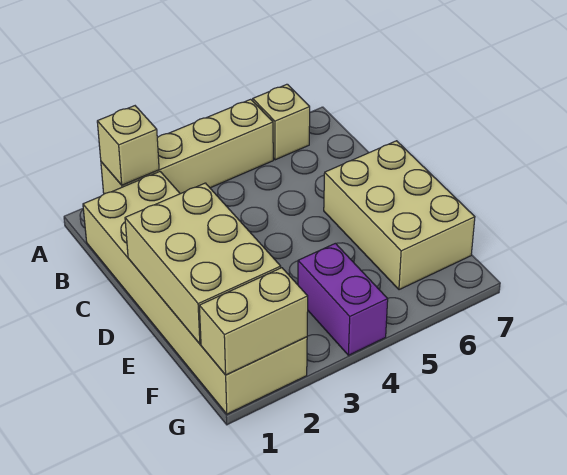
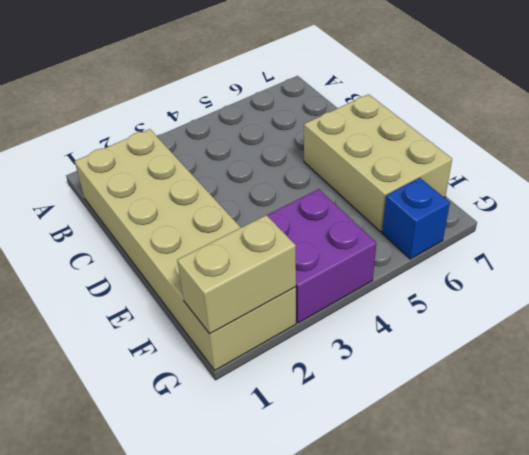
purple 2x2 brick [267,189,376,323] -> purple 1x2 brick [298,243,388,355]
blue 1x1 brick [382,178,450,259] -> none
none -> tan 1x4 brick [101,99,273,194]
none -> tan 1x1 brick [253,84,310,160]

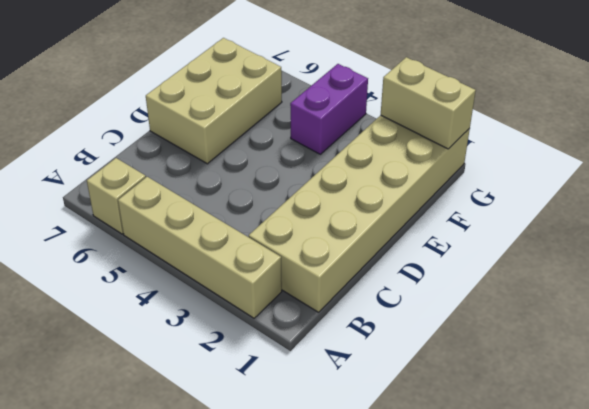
none -> tan 1x1 brick [97,106,159,185]
none -> tan 2x3 brick [125,183,281,344]

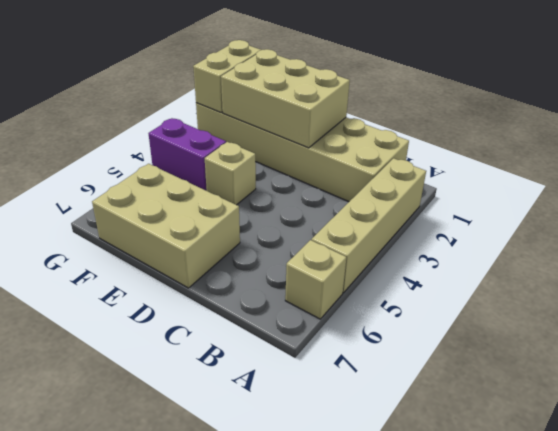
tan 1x1 brick [205,142,256,205] -> tan 1x1 brick moved to [97,106,159,185]

